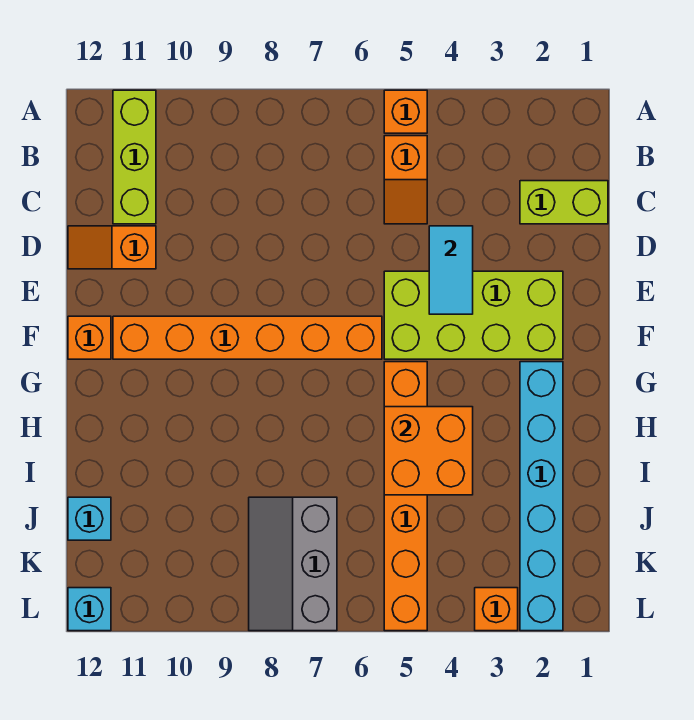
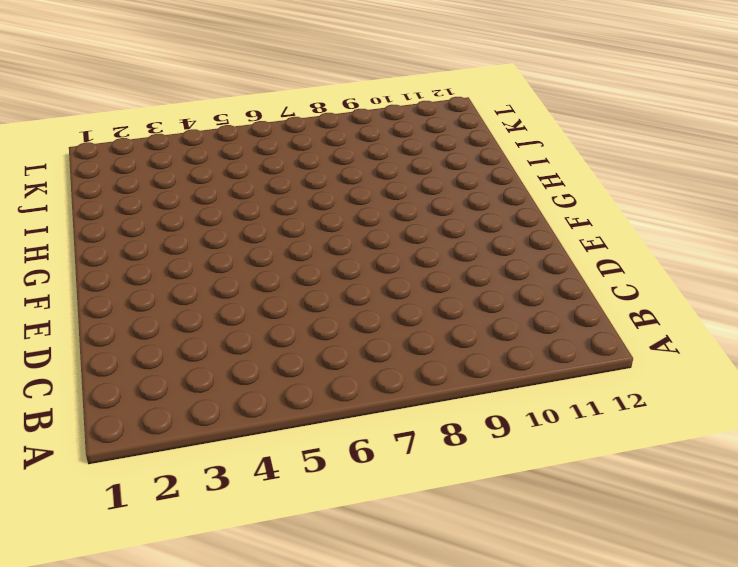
none -> orange 1x1 brick [384,90,427,133]
none -> lime 1x3 brick [113,90,156,224]
none -> orange 1x2 slope [384,136,427,224]

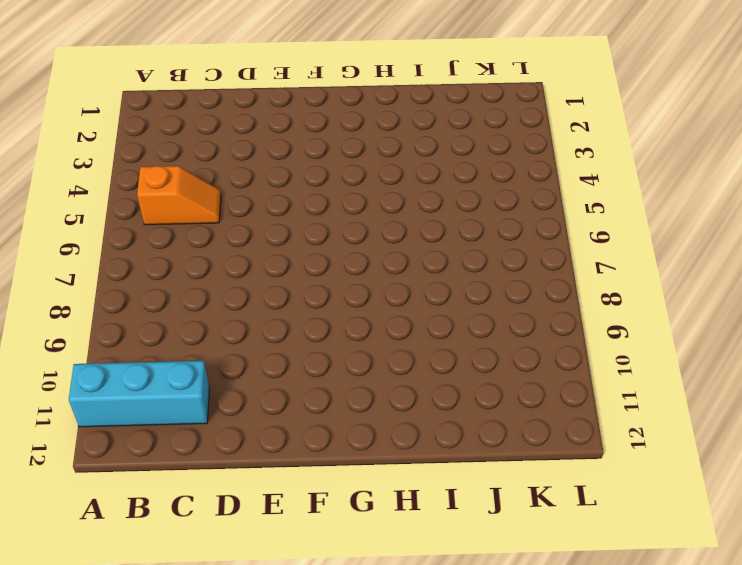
cyan 1x3 brick [69,361,209,427] -> lime 1x3 brick [113,90,156,224]
none -> orange 1x1 brick [384,90,427,133]
none -> lime 1x2 brick [520,181,608,224]
none -> orange 1x2 slope [68,226,156,269]

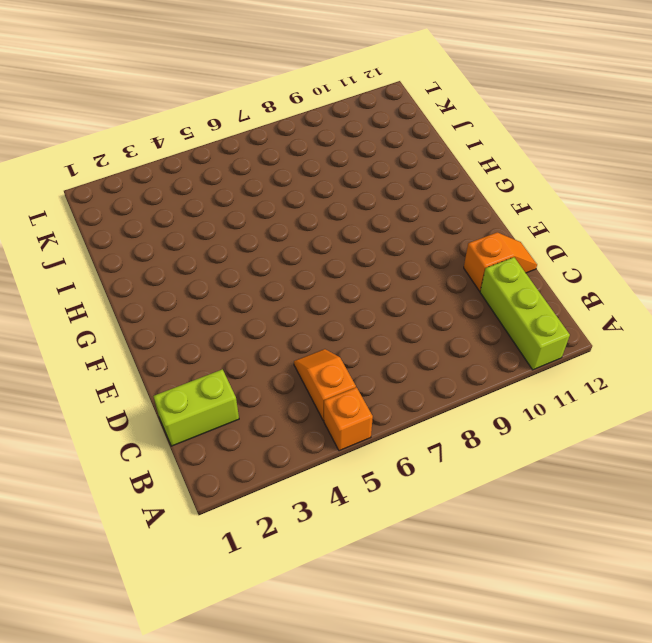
none -> lime 2x4 brick [384,271,563,359]
none -> orange 1x6 brick [113,316,382,359]
none -> orange 1x1 brick [68,316,111,359]

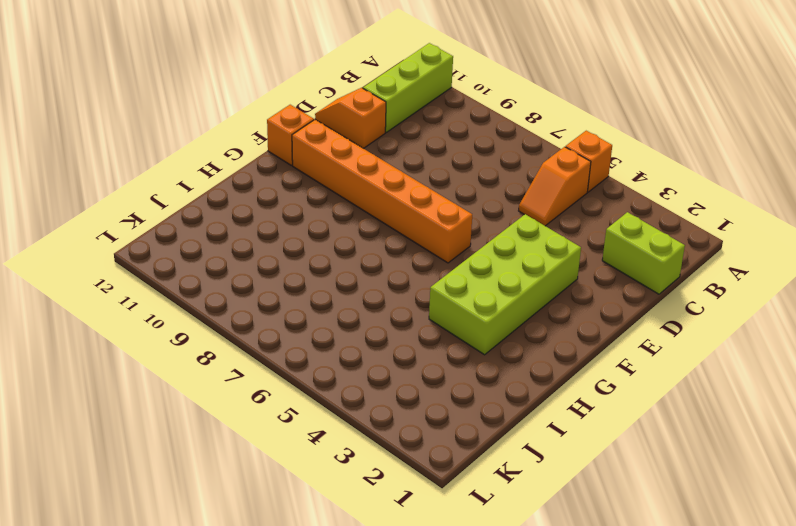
lime 2x4 brick [429,214,581,355] -> lime 2x4 brick turned to [384,271,563,359]
none -> cyan 1x6 brick [520,362,563,631]
none -> orange 1x6 brick [384,362,427,631]
none -> grey 2x3 slope [249,497,337,631]

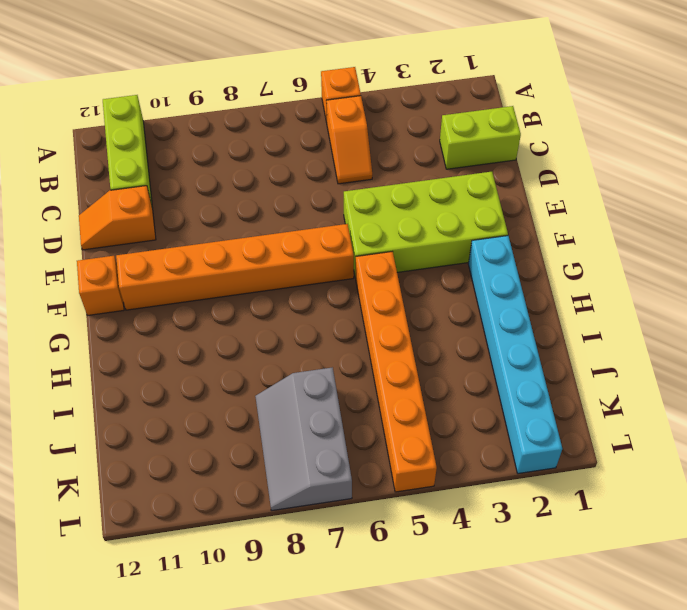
none -> cyan 1x1 brick [68,497,111,540]
none -> orange 1x1 brick [475,588,518,631]
none -> cyan 1x1 brick [68,588,111,631]

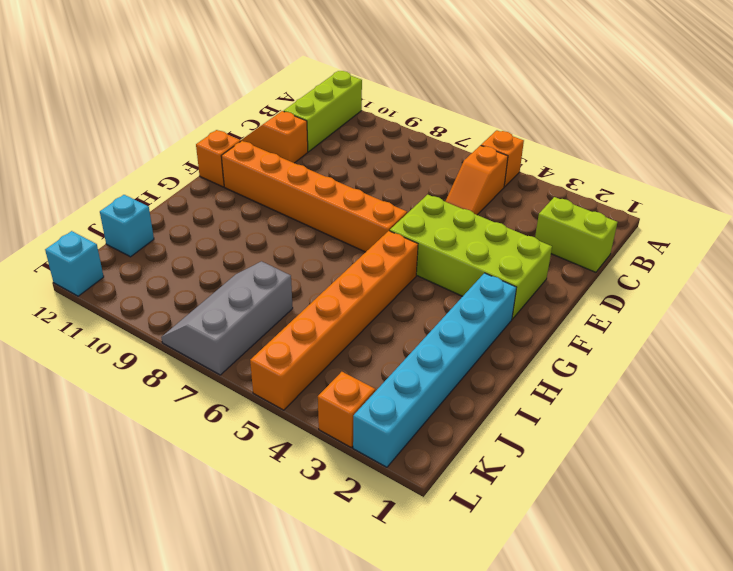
none -> cyan 1x2 tile [429,226,473,314]
none -> orange 2x2 brick [384,407,473,495]

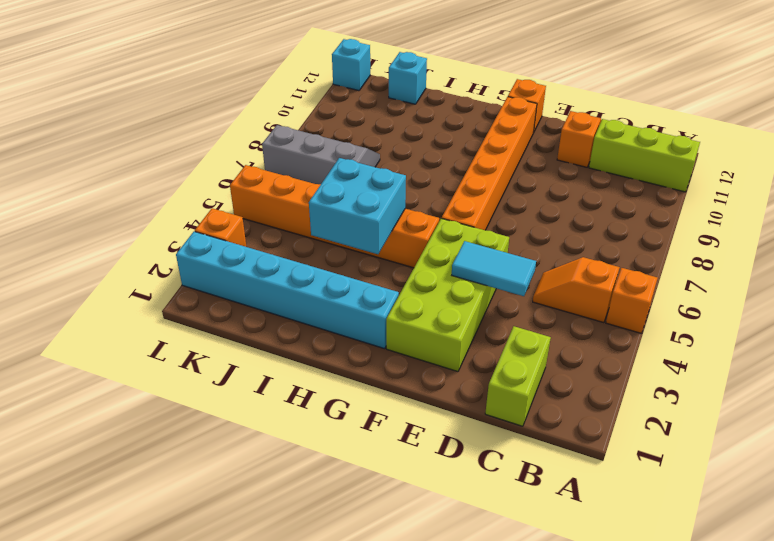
cyan 2x2 brick [309,158,406,254] -> orange 2x2 brick [384,407,473,495]

